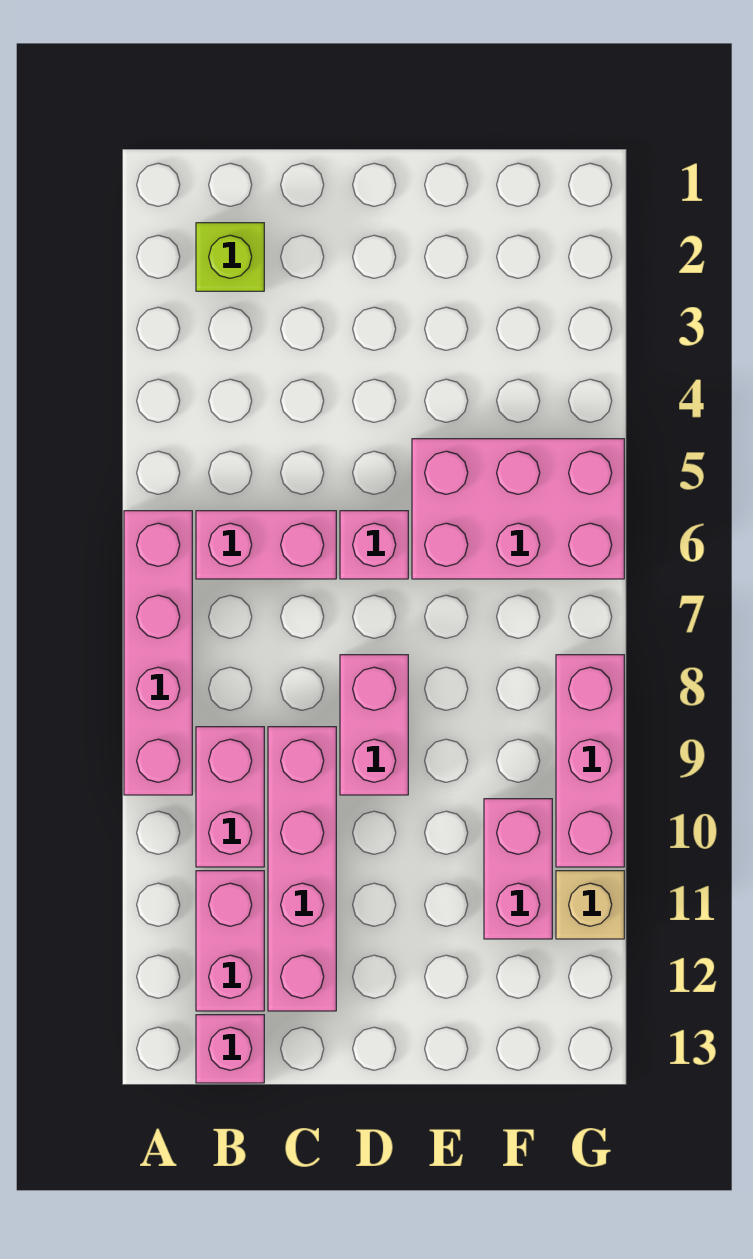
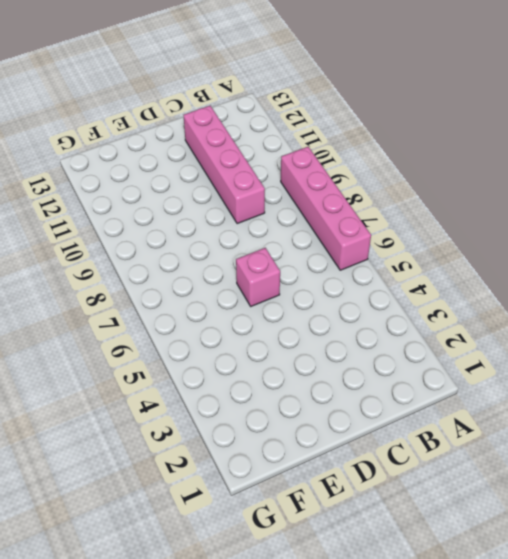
none -> lime 1x1 brick [196,223,264,291]
none -> pink 1x2 brick [196,511,336,579]
none -> pink 1x2 brick [196,727,264,867]

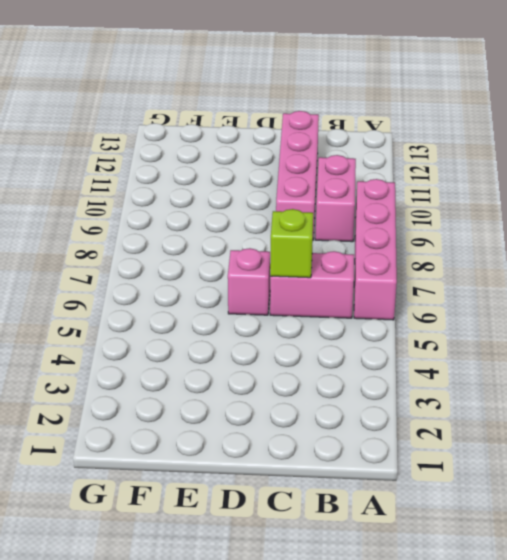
lime 1x1 brick [270,209,313,278] -> lime 1x1 brick moved to [196,223,264,291]
none -> pink 1x2 brick [196,871,264,1011]
none -> pink 1x1 brick [196,1015,264,1083]
none -> pink 1x2 brick [340,655,408,795]

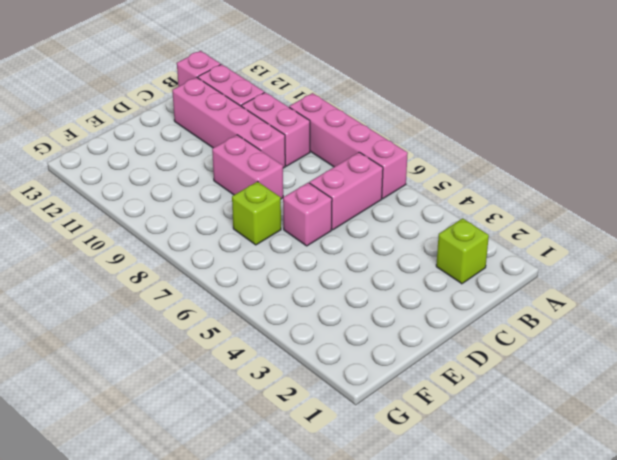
lime 1x1 brick [232,181,281,245] -> none
none -> pink 2x3 brick [412,439,624,579]
none -> pink 1x2 brick [484,799,552,939]
none -> pink 1x3 brick [556,655,624,867]

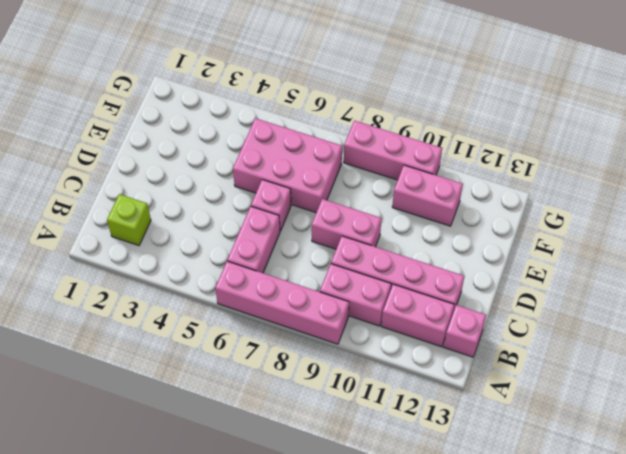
pink 2x3 brick [233,118,342,213] -> pink 2x3 brick turned to [412,439,624,579]
none -> tan 1x1 brick [556,871,624,939]

